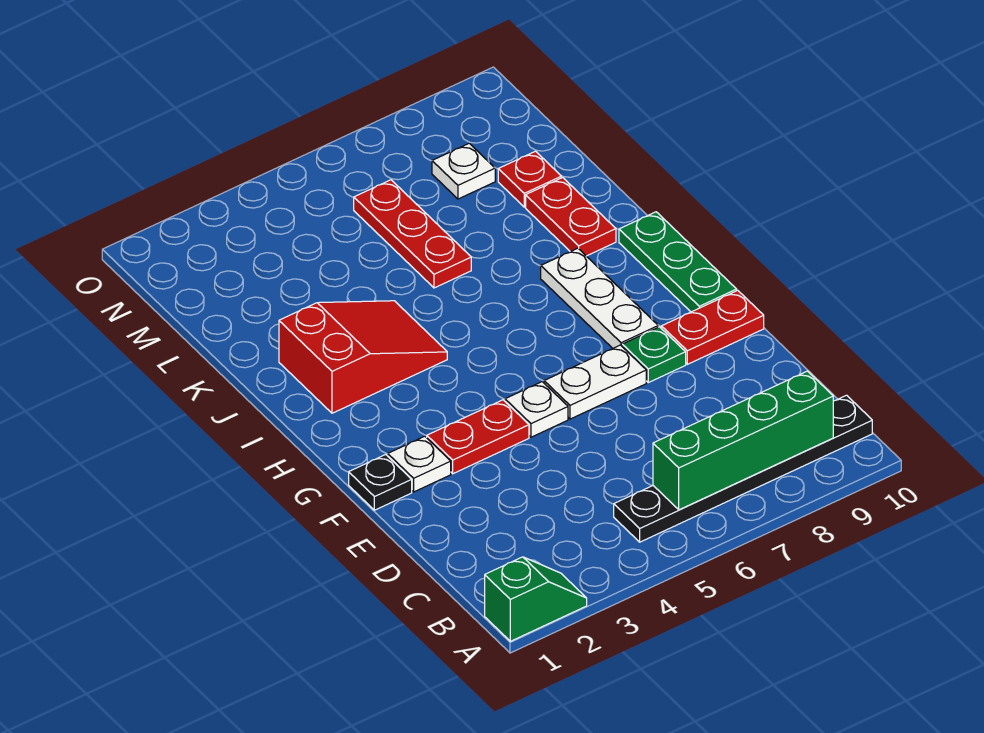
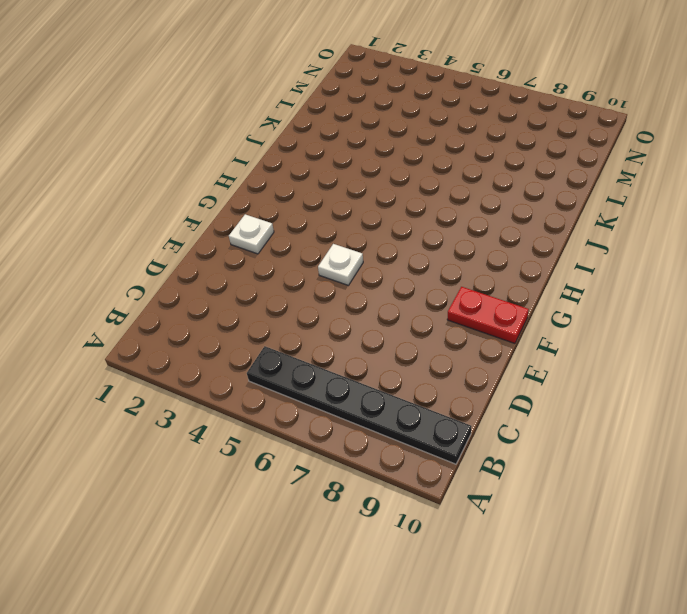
none -> green 1x2 slope [485,557,587,641]
none -> black 1x1 plate [349,455,412,510]
none -> red 1x2 plate [427,400,529,474]

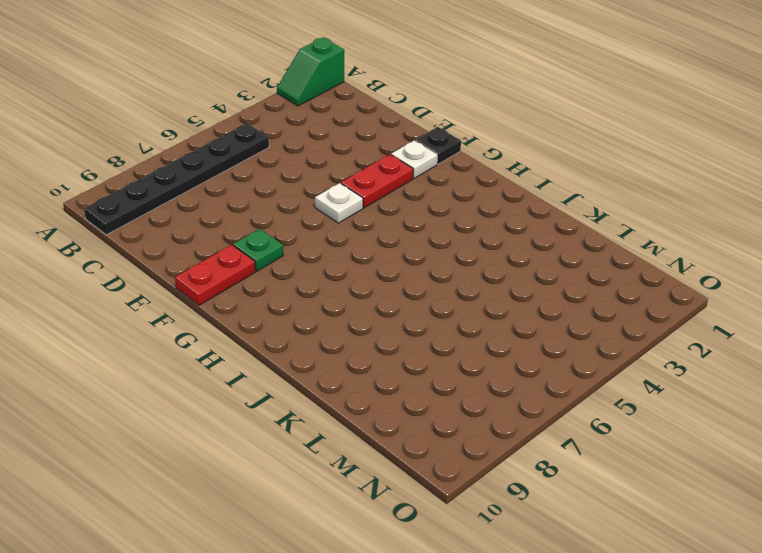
none -> white 1x2 plate [544,345,646,419]
none -> white 1x3 plate [541,248,658,348]
none -> green 1x3 plate [619,212,737,312]

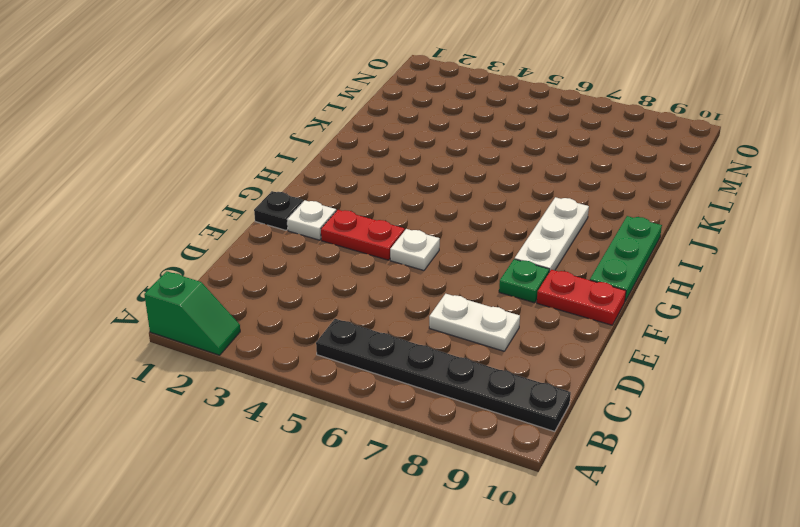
white 1x2 plate [429,294,520,351] -> white 1x2 plate moved to [544,345,646,419]
none -> red 2x3 slope [279,301,447,413]
none -> red 1x2 plate [526,178,616,256]
none -> red 1x3 plate [354,180,471,288]

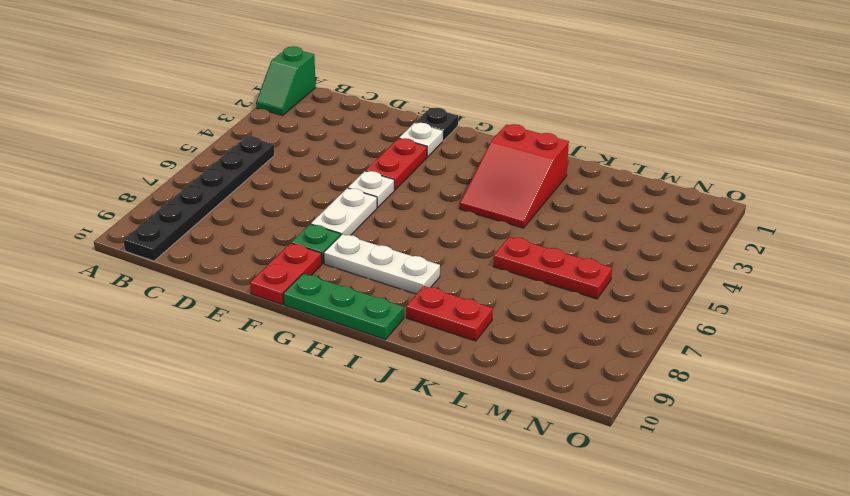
none -> red 1x1 plate [498,151,561,207]
none -> white 1x1 plate [432,143,495,199]
none -> green 1x4 brick [653,371,833,510]

